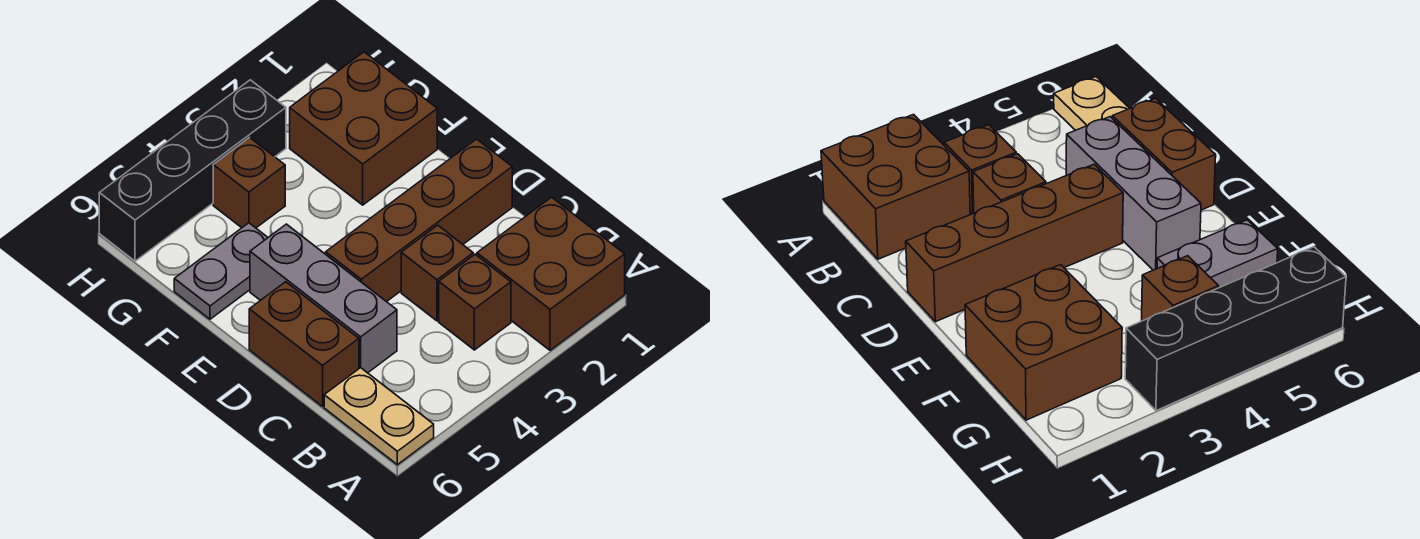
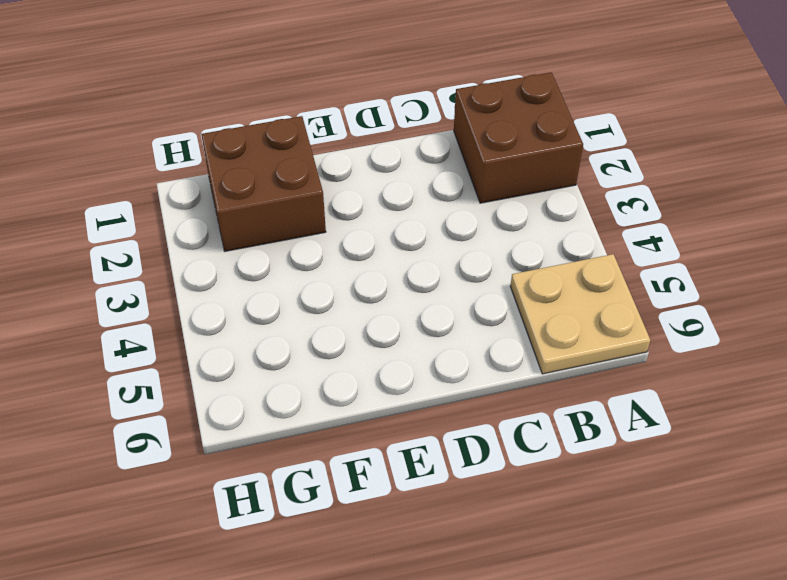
tan 2x2 plate [510,254,650,374] -> tan 1x2 plate [324,368,434,465]
none -> brown 1x1 brick [439,254,511,350]
none -> brown 1x1 brick [401,225,473,321]

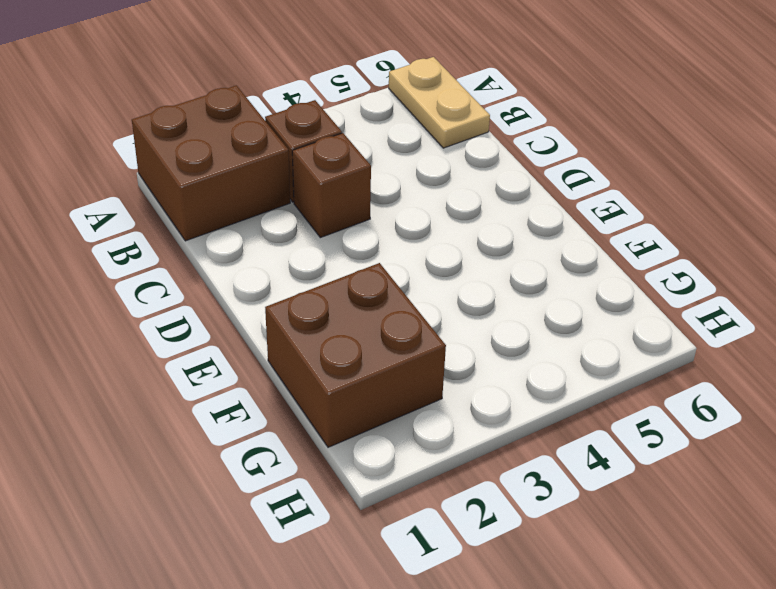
none -> grey 1x3 brick [250,224,397,373]
none -> brown 1x2 brick [249,282,359,406]

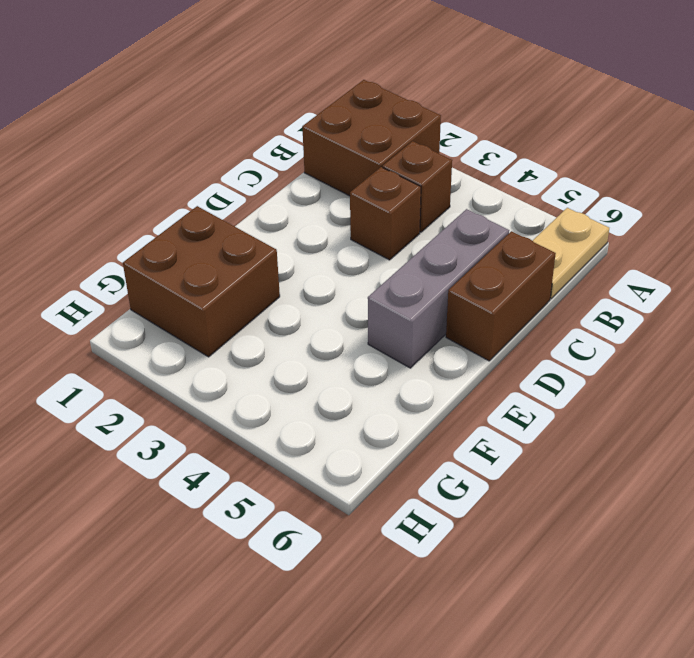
none -> brown 1x4 brick [326,139,512,302]
none -> grey 1x2 plate [174,223,268,319]

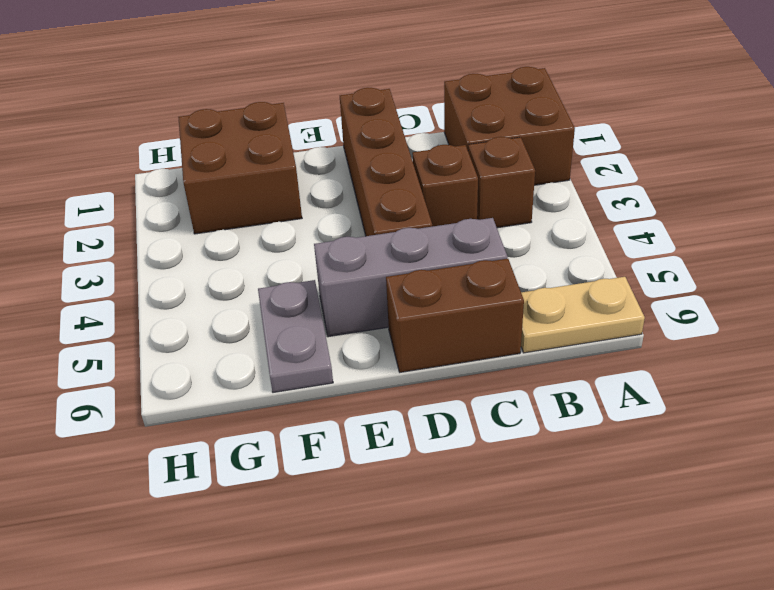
none -> brown 1x1 brick [213,138,285,228]
none -> black 1x4 brick [99,80,286,261]

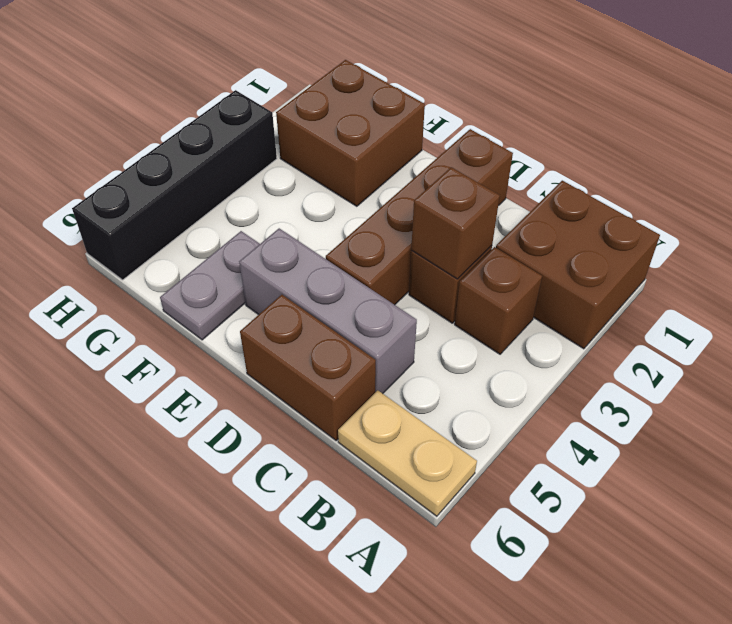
brown 1x1 brick [411,167,500,279] -> brown 1x1 brick moved to [213,138,285,228]

